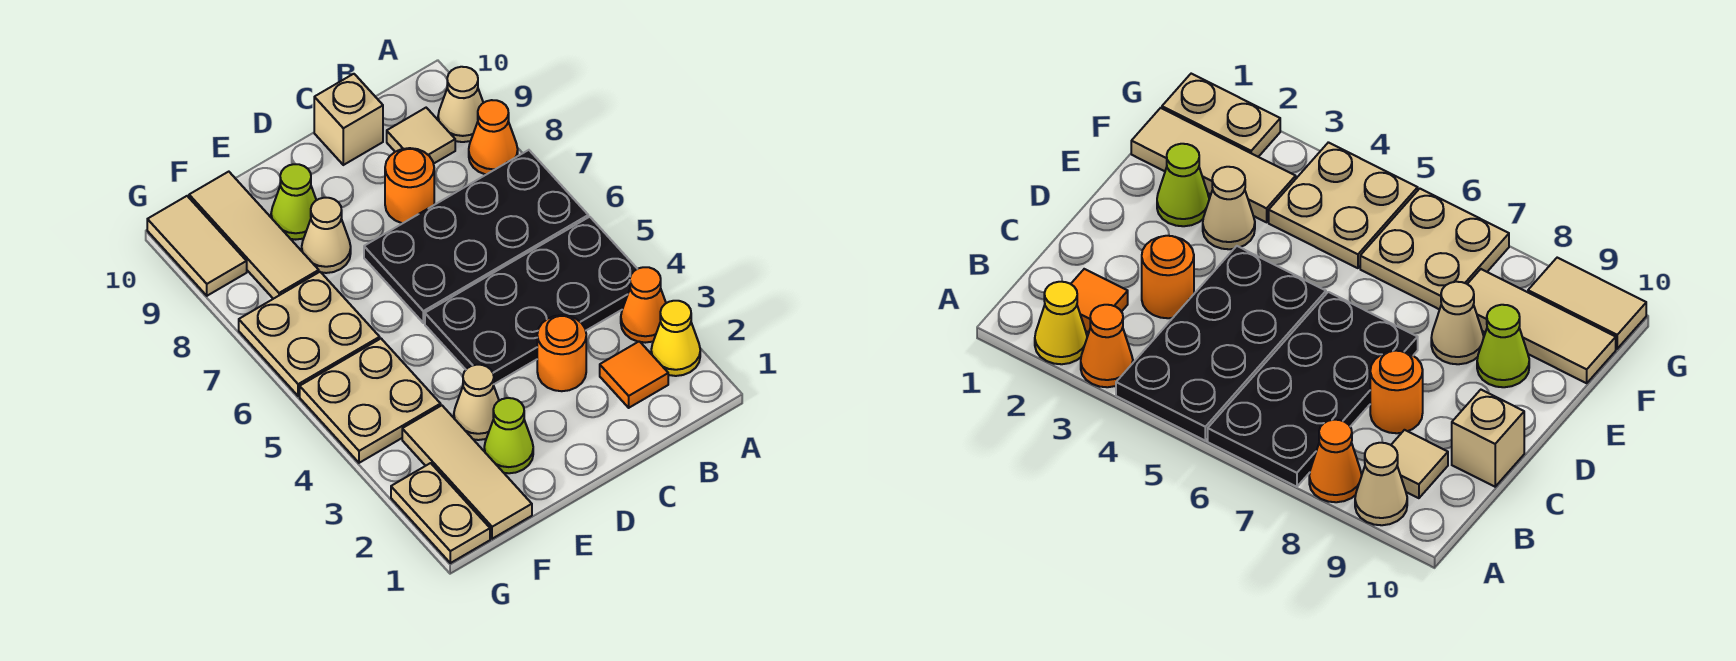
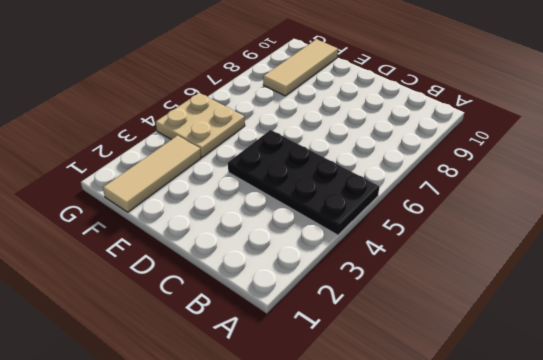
none -> yellow 1x1 cone [651,301,700,376]
none -> orange 1x1 cone [621,267,666,343]
none -> black 2x4 plate [364,150,588,323]

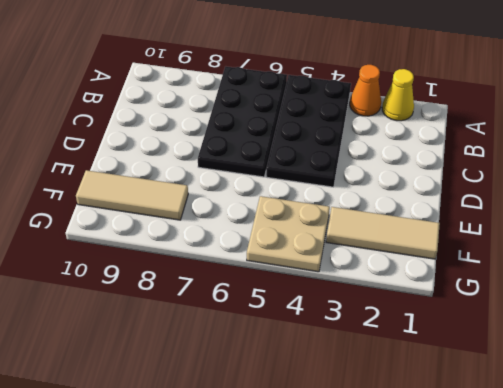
none -> orange 1x1 cone [469,100,518,175]
none -> tan 1x1 cone [438,67,483,142]
none -> orange 1x1 tile [600,341,668,408]

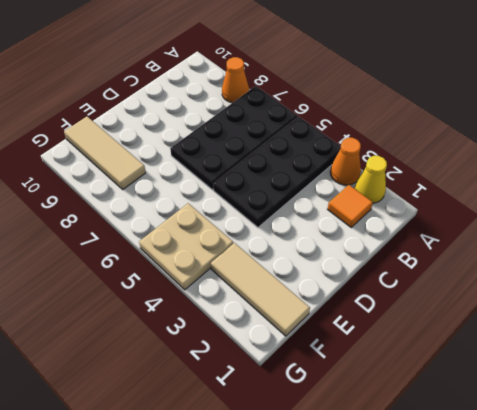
none -> tan 1x1 cone [438,67,483,142]
none -> tan 1x1 tile [387,108,455,164]
none -> orange 1x1 round brick [537,315,586,391]

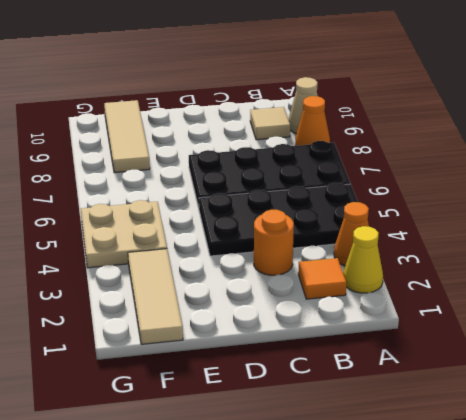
none -> orange 1x1 round brick [385,148,434,223]
none -> tan 1x1 brick [314,74,383,165]
none -> lime 1x1 cone [484,398,533,473]

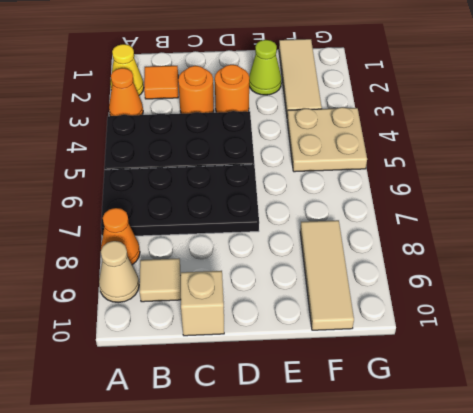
orange 1x1 round brick [215,65,249,113] -> orange 1x1 round brick moved to [385,148,434,223]
none -> tan 1x1 cone [454,365,499,440]
none -> tan 1x1 cone [302,198,351,273]
none -> lime 1x1 cone [271,164,316,240]

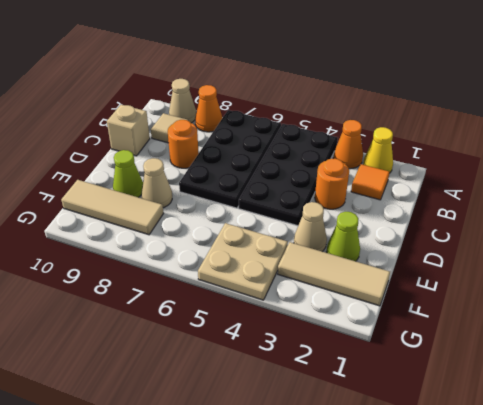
none -> tan 2x2 plate [239,272,380,396]
none -> tan 1x2 plate [391,463,490,563]
none -> tan 1x2 tile [147,196,247,296]

